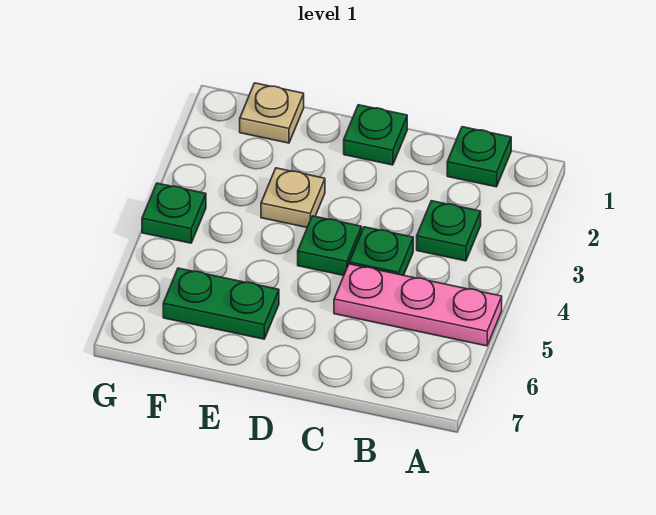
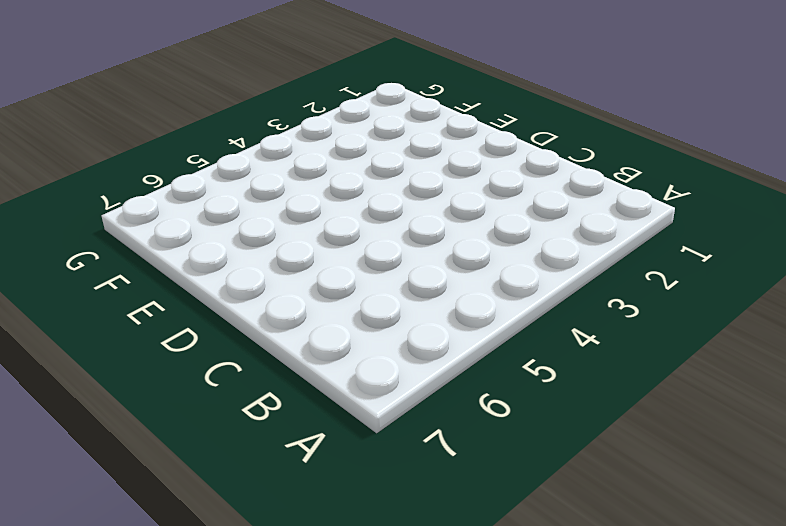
none -> pink 1x3 plate [334,264,502,346]
none -> green 1x1 plate [447,127,511,187]

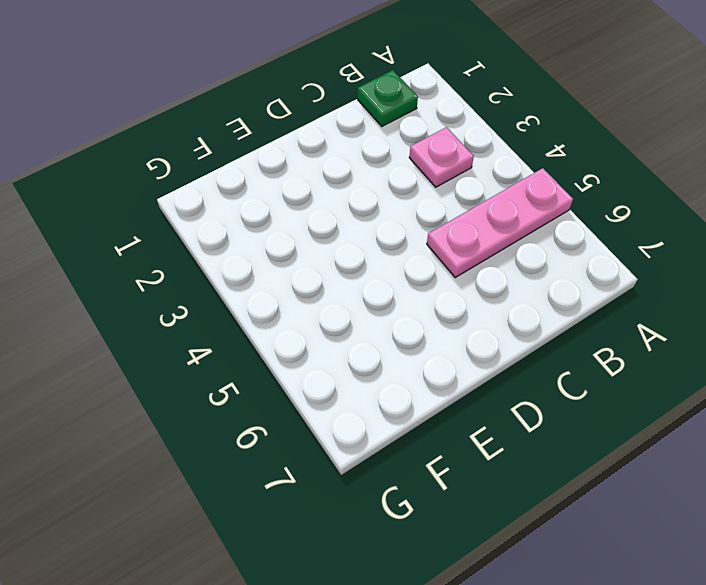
pink 1x1 plate [409,127,474,187] -> green 1x1 plate [417,201,481,261]
none -> green 1x1 plate [349,227,413,275]
none -> green 1x1 plate [344,105,407,165]

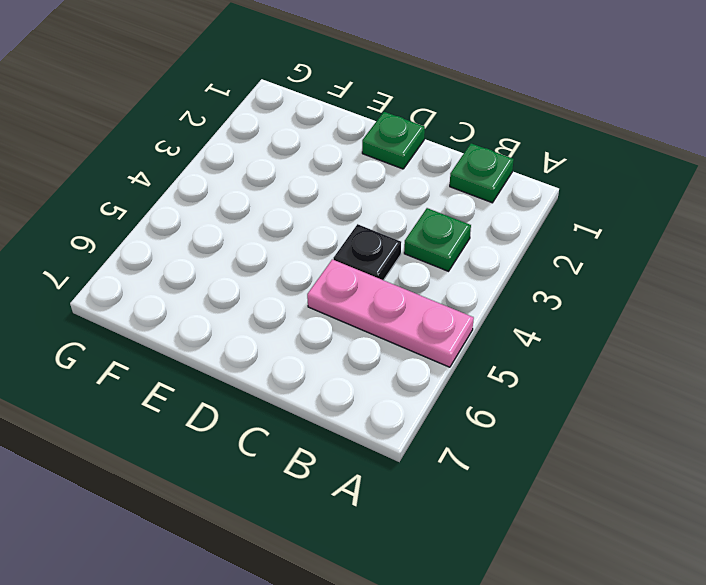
black 1x1 plate [333,224,401,280] -> green 1x1 plate [349,227,413,275]
none -> green 1x1 plate [298,216,362,275]
none -> tan 1x1 plate [261,168,325,227]

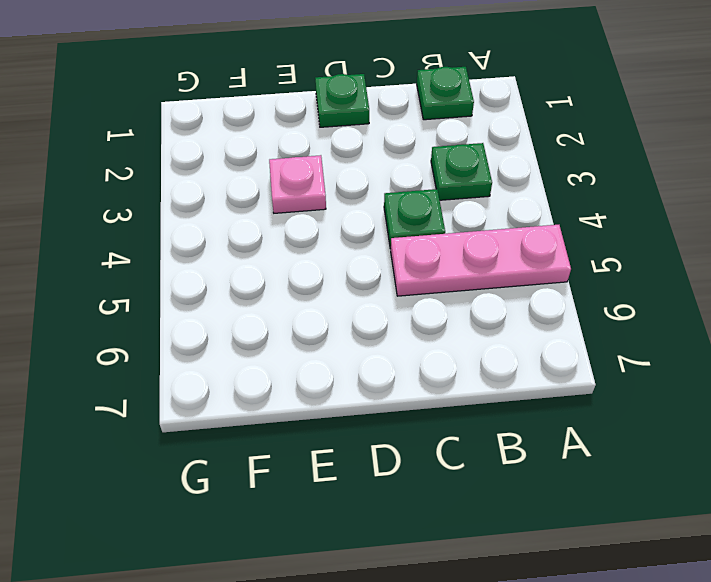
pink 1x1 plate [269,155,326,213] -> tan 1x1 plate [261,168,325,227]
none -> green 1x1 plate [298,216,362,275]
none -> green 1x2 plate [163,268,279,339]

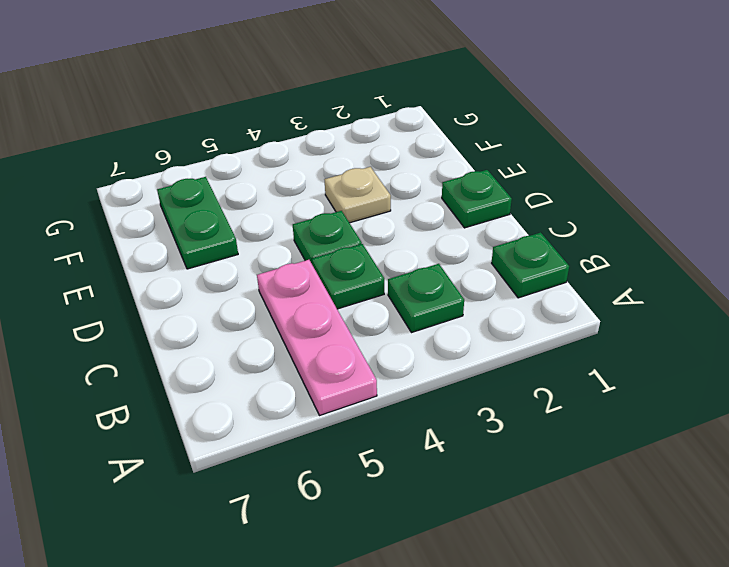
none -> tan 1x1 plate [240,83,304,143]
none -> green 1x1 plate [142,183,206,243]

